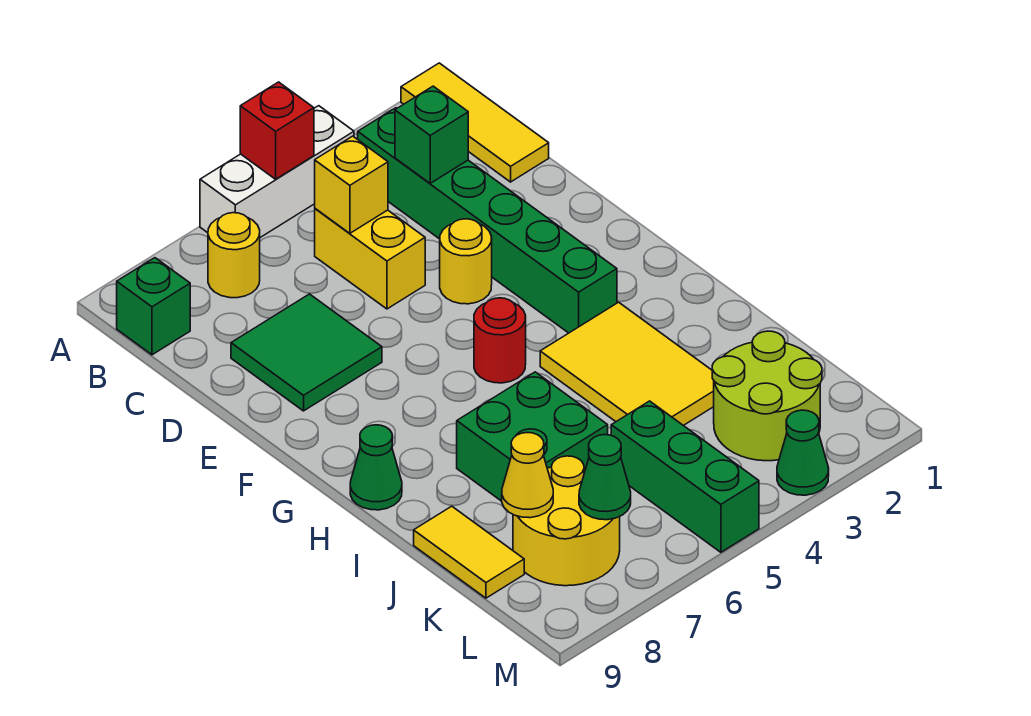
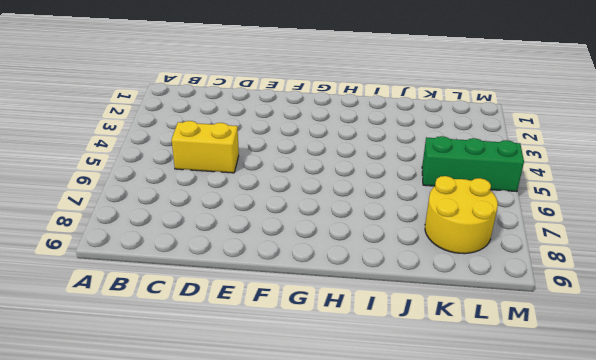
none -> yellow 1x3 tile [401,63,549,182]
none -> white 1x3 brick [200,106,354,237]
none -> green 1x6 brick [358,108,617,333]

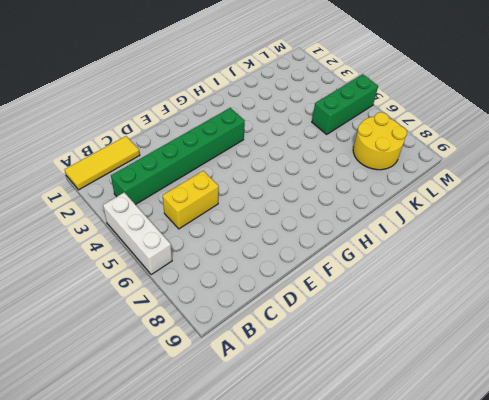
none -> yellow 1x1 round brick [208,213,260,298]
none -> green 1x1 brick [117,258,190,355]
none -> green 2x2 tile [231,294,382,411]

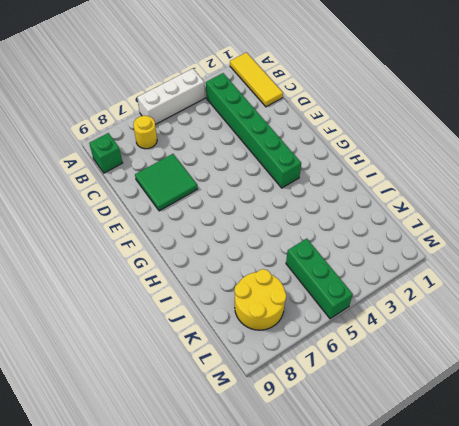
none -> yellow 1x2 brick [315,209,425,309]
none -> yellow 1x1 round brick [440,219,492,304]
none -> red 1x1 round brick [474,298,526,383]

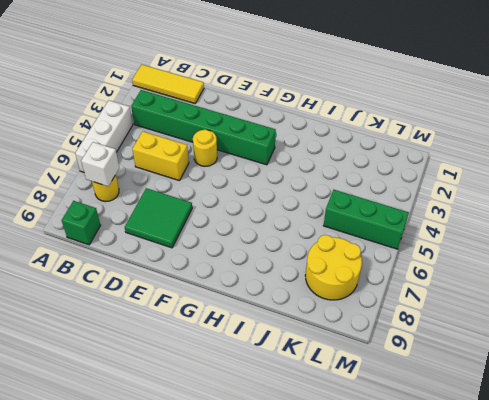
white 1x1 brick [81,142,119,186] -> none
none -> red 1x1 round brick [474,298,526,383]
none -> yellow 2x3 tile [540,302,714,425]
none -> green 1x1 cone [350,425,402,510]

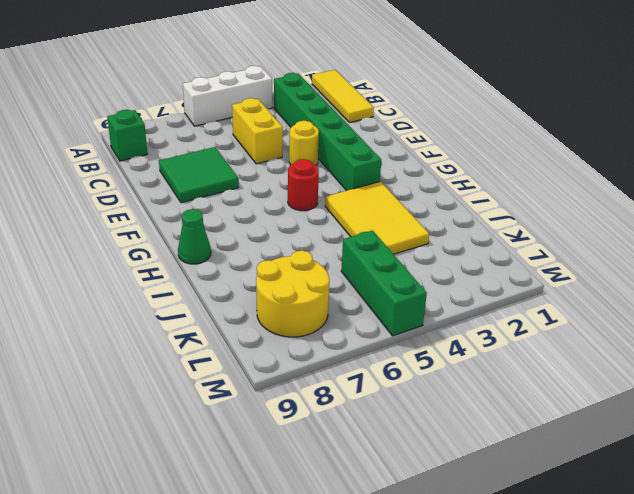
none -> yellow 1x1 round brick [208,213,260,298]
none -> green 2x2 brick [457,372,608,501]
none -> yellow 1x2 tile [414,506,524,598]

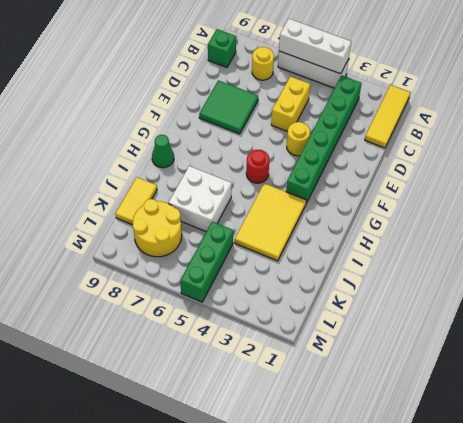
white 1x3 brick [279,19,351,74] -> red 1x1 brick [240,82,314,179]
white 2x2 brick [168,166,232,232] -> green 2x2 brick [457,372,608,501]
none -> lime 2x2 round brick [712,331,822,461]
none -> green 1x1 cone [777,410,829,495]
none -> green 1x1 brick [395,86,468,183]

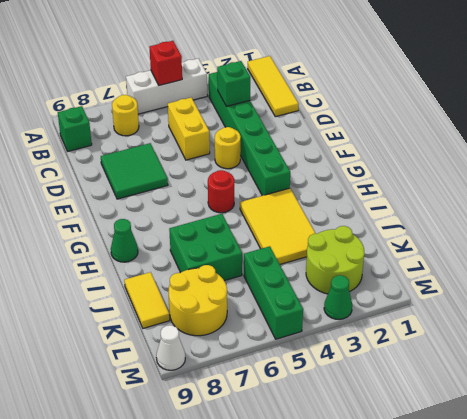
white 1x1 cone [156,325,185,370] -> none
none -> yellow 1x1 brick [315,136,388,233]
none -> yellow 1x1 cone [502,433,553,518]
none -> green 1x1 cone [579,435,631,520]

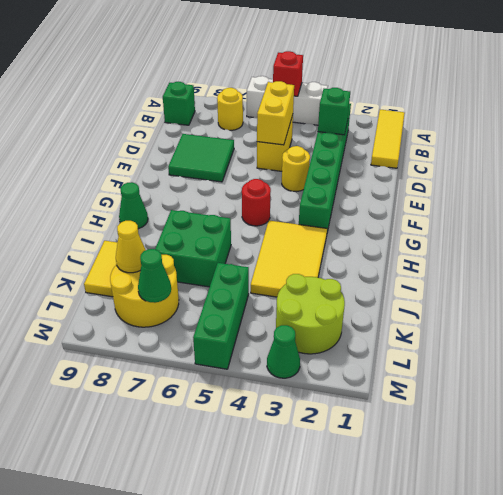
yellow 1x2 brick [257,81,294,145] -> yellow 1x1 brick [315,136,388,233]

